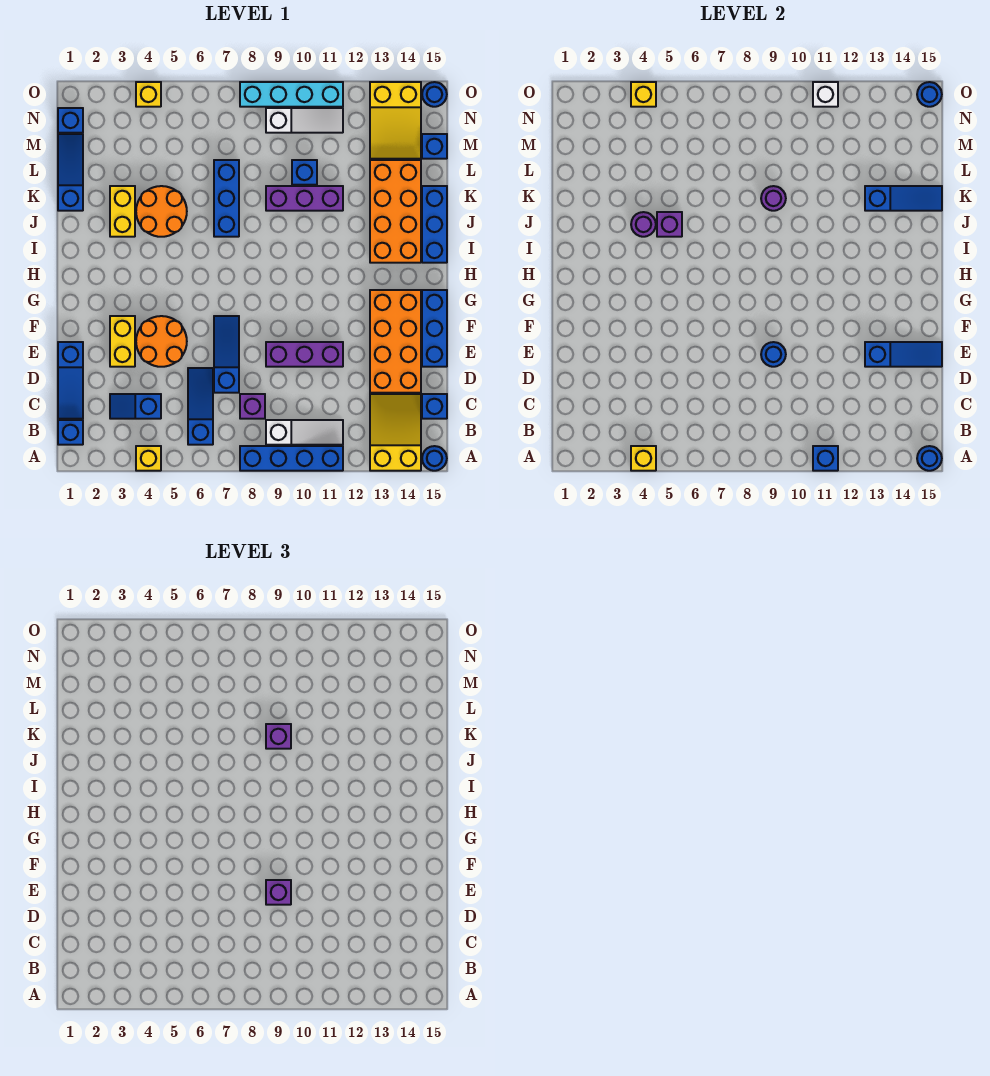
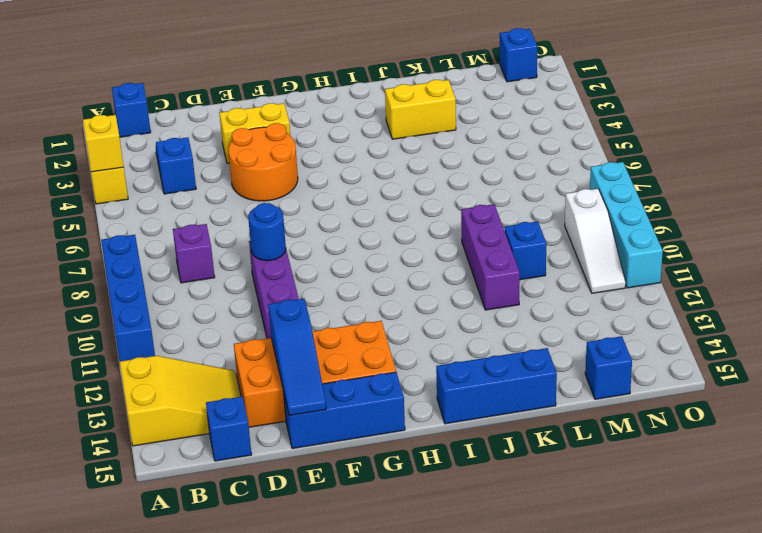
none -> blue 1x1 round brick [422,446,447,471]
none -> blue 1x3 slope [188,368,213,445]
none -> white 1x3 slope [266,420,343,445]
none -> blue 1x3 slope [58,342,83,419]

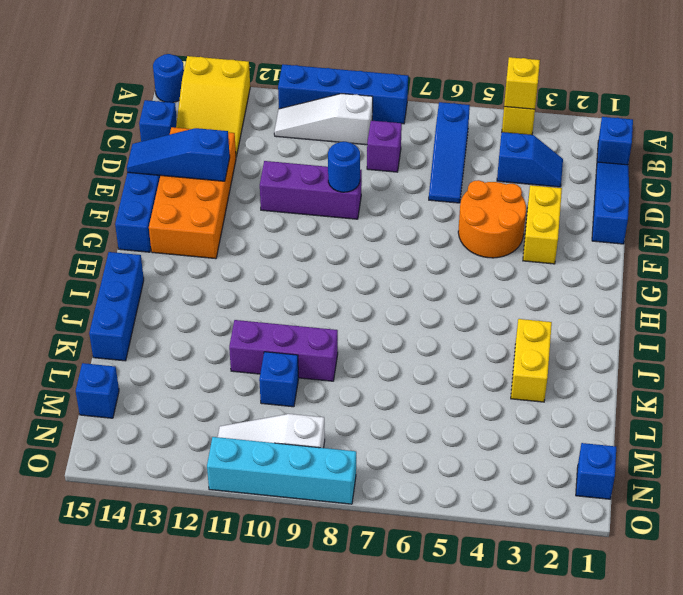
none -> blue 1x3 slope [214,316,239,393]
none -> orange 2x4 brick [370,160,421,263]
none -> orange 2x2 round brick [136,186,187,237]
none -> blue 1x3 brick [214,160,239,237]

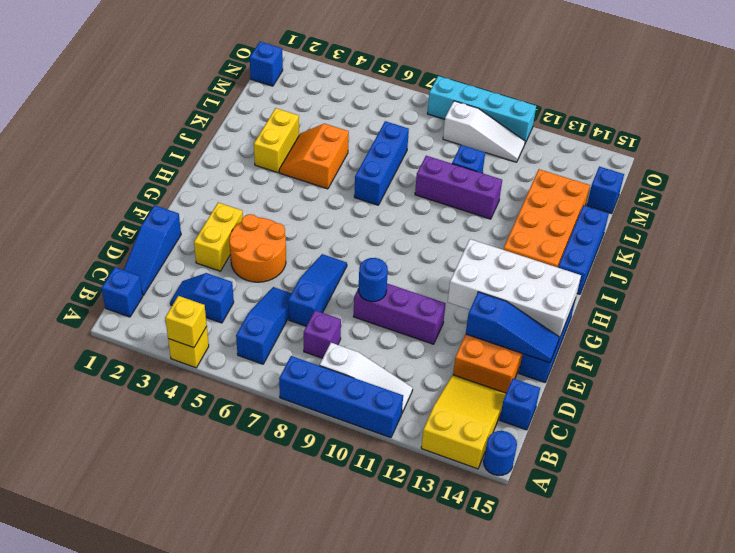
white 2x4 brick [448,239,581,337] -> none
orange 2x2 slope [279,123,349,189] -> orange 2x2 round brick [136,186,187,237]
none -> blue 1x3 slope [58,134,83,211]
none -> yellow 2x3 slope [370,82,421,159]
none -> yellow 1x1 brick [136,82,161,107]
none -> blue 1x1 round brick [422,82,447,107]

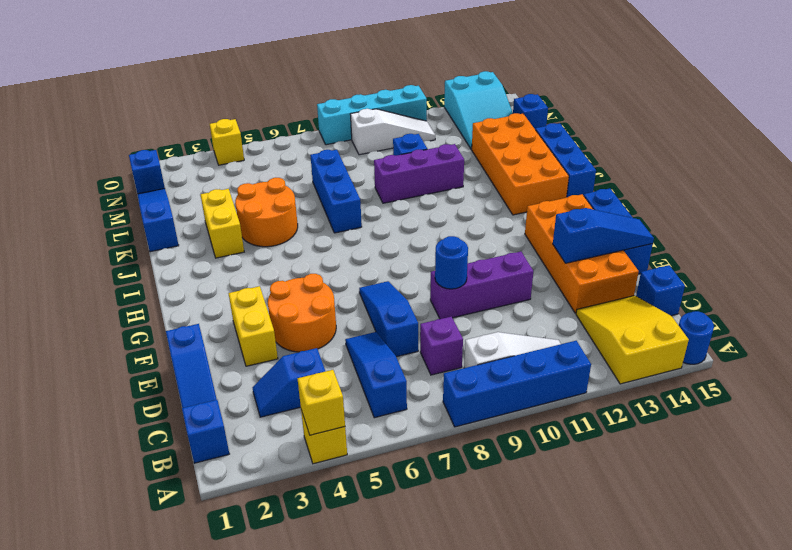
cyan 2x3 slope [444,71,513,149] -> yellow 2x3 slope [370,82,421,159]
none -> blue 1x1 round brick [422,82,447,107]
none -> blue 1x1 brick [813,446,838,471]
none -> blue 1x1 round brick [917,446,942,471]
none -> purple 1x1 round brick [631,212,656,237]

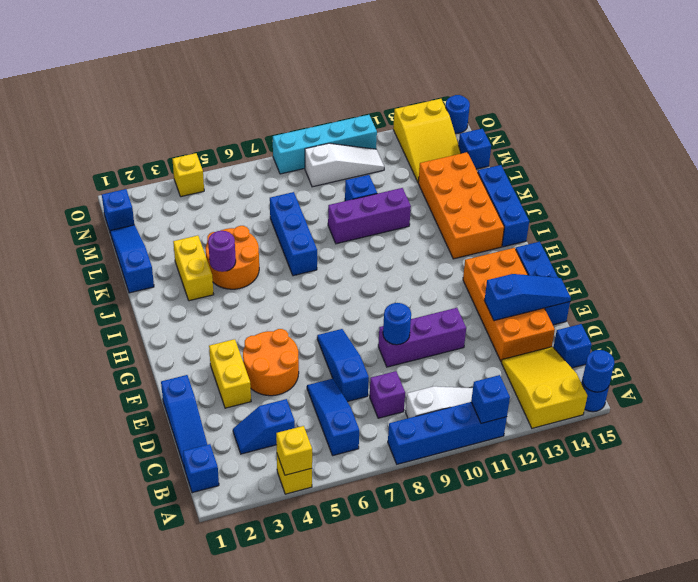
none -> purple 1x1 brick [657,212,682,237]
none -> purple 1x1 round brick [761,186,786,211]
none -> blue 1x3 slope [865,186,942,211]
none -> yellow 1x1 brick [631,82,656,107]

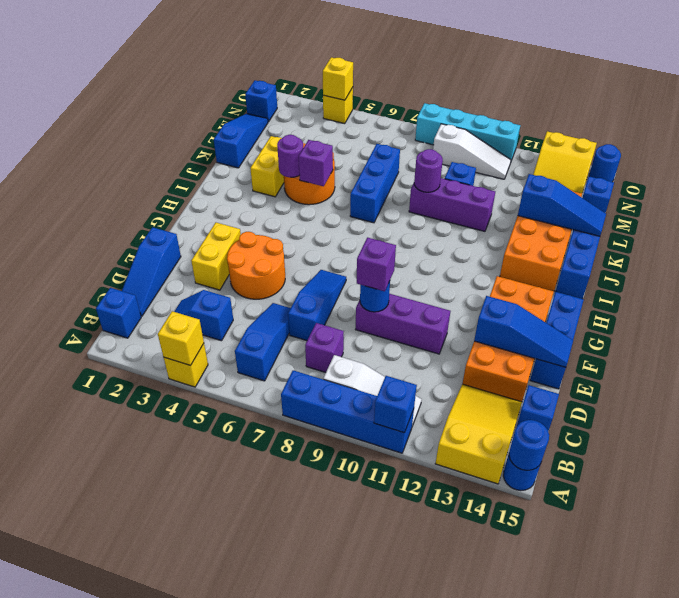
none -> white 1x1 brick [813,82,838,107]
none -> blue 1x1 round brick [917,82,942,107]
none -> purple 1x1 brick [266,724,291,749]

